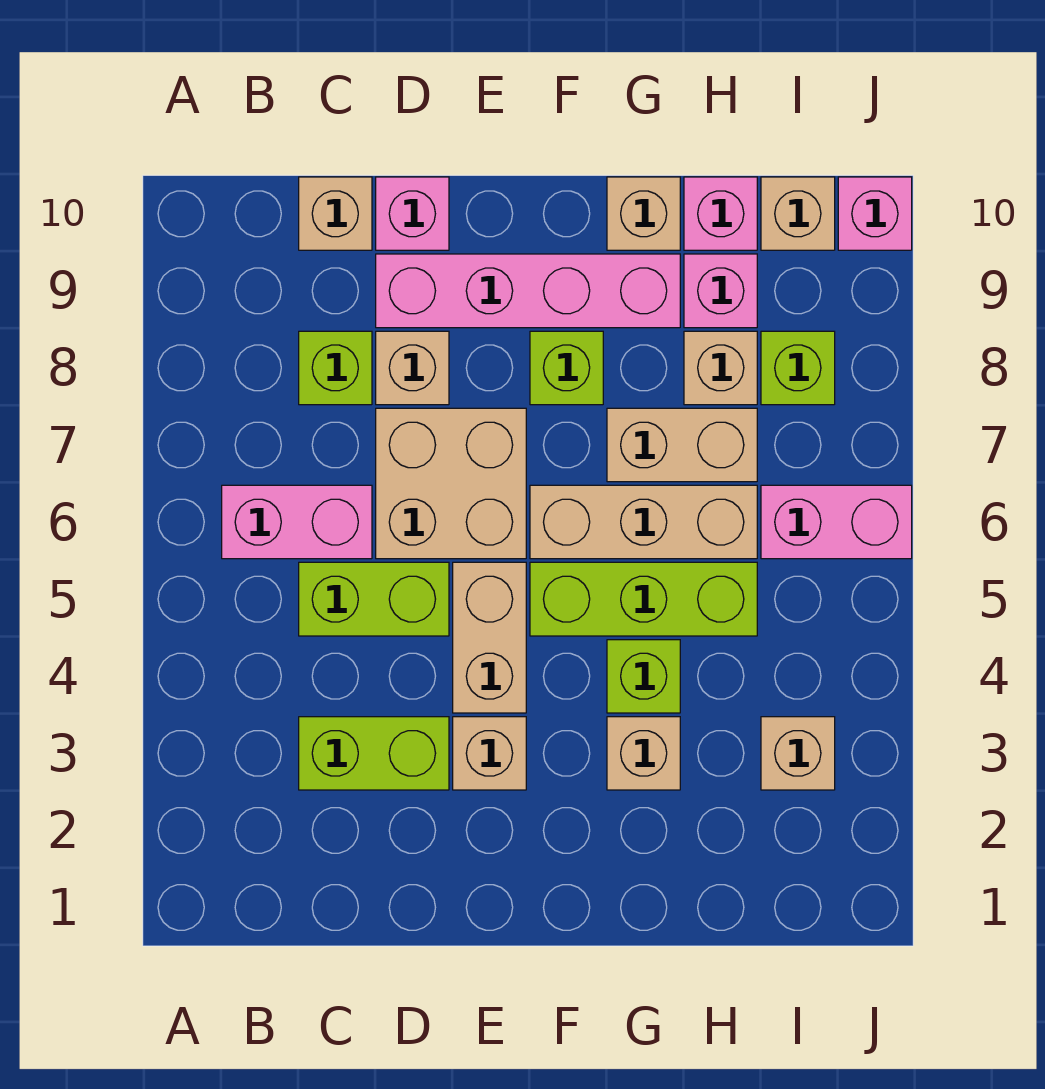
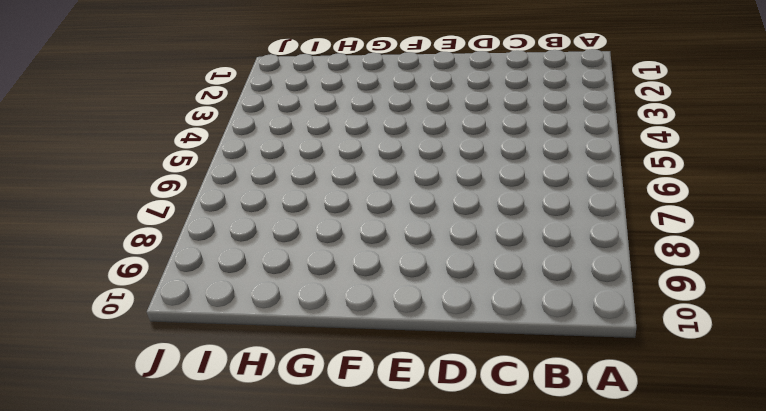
none -> pink 1x2 brick [222,485,372,559]
none -> lime 1x2 brick [299,717,449,790]
none -> lime 1x2 brick [299,562,449,636]

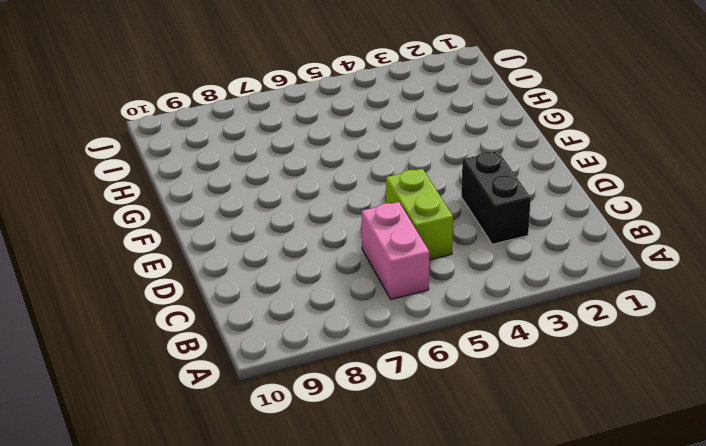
black 1x2 brick [461,151,531,244] -> lime 1x2 brick [299,717,449,790]
none -> lime 1x1 brick [299,331,372,405]
none -> tan 1x1 brick [299,177,372,250]
none -> tan 2x2 brick [376,408,526,559]

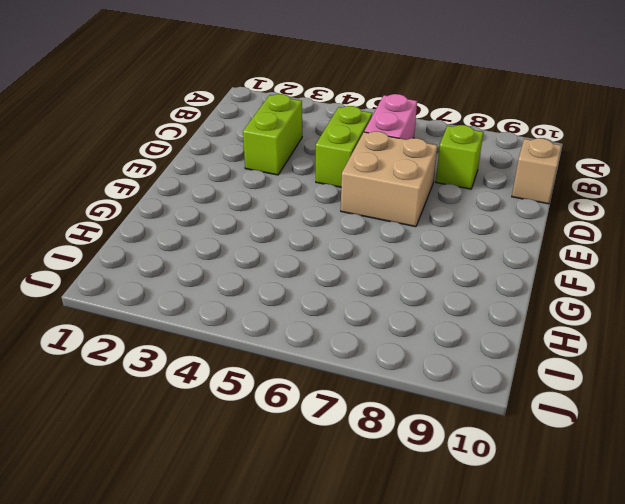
none -> tan 1x1 brick [376,331,449,405]
none -> pink 1x4 brick [376,254,680,328]
none -> pink 1x1 brick [376,177,449,250]

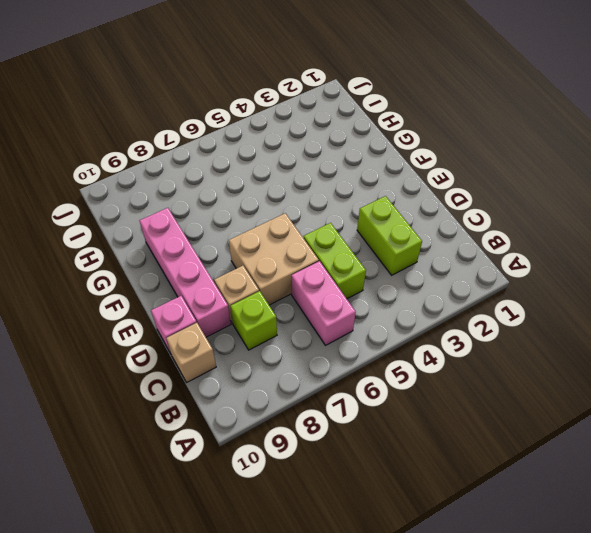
none -> tan 1x1 brick [453,717,526,790]
none -> tan 1x2 brick [453,562,526,713]
none -> lime 1x3 brick [530,562,757,636]

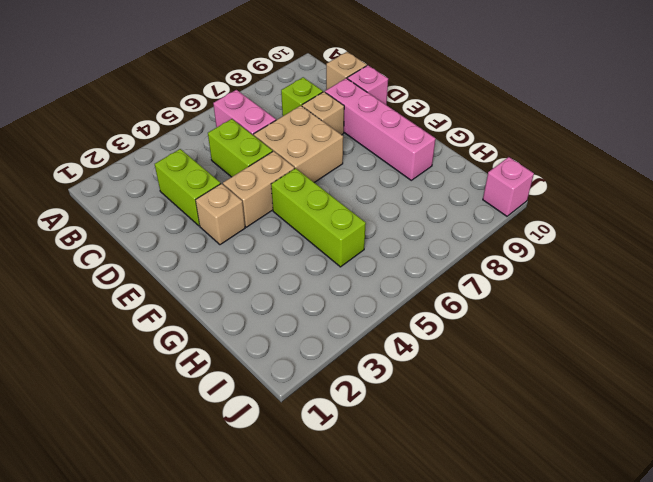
none -> tan 1x3 brick [530,485,757,559]
none -> lime 1x1 brick [530,331,603,405]
none -> tan 1x1 brick [607,717,680,790]

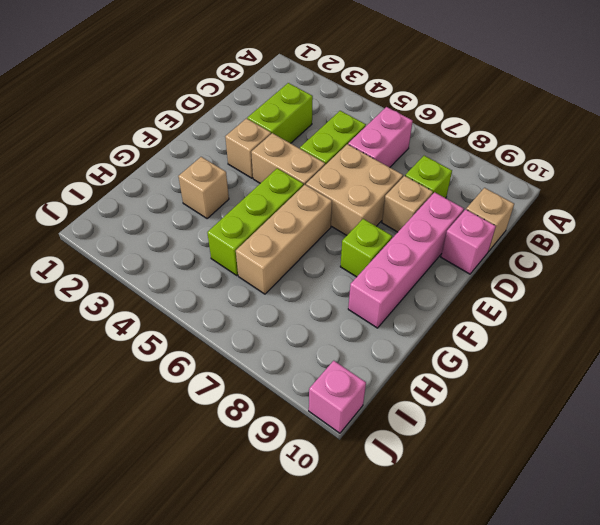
none -> lime 1x1 brick [607,640,680,713]
none -> tan 1x2 brick [607,408,757,482]
none -> tan 1x1 brick [607,177,680,250]

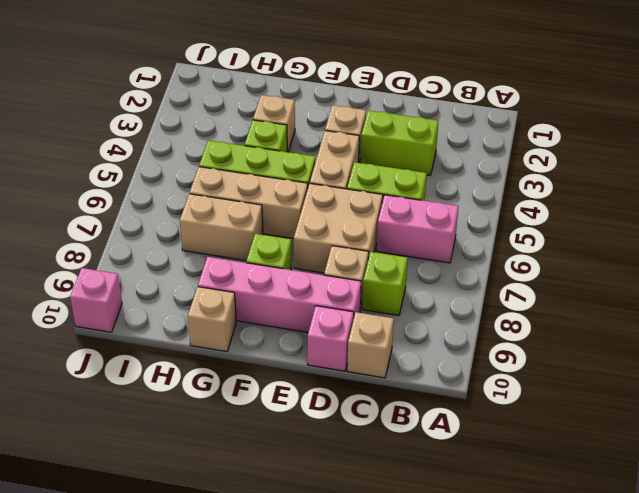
none -> tan 1x1 brick [684,331,757,405]
none -> pink 1x1 brick [684,254,757,328]
none -> pink 1x1 brick [684,177,757,250]

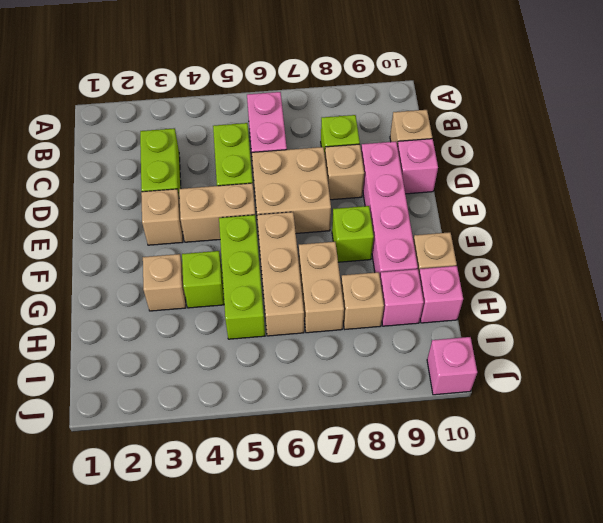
none -> tan 1x1 brick [761,717,835,790]
none -> pink 1x2 brick [761,485,912,559]
none -> lime 1x1 brick [761,331,835,405]

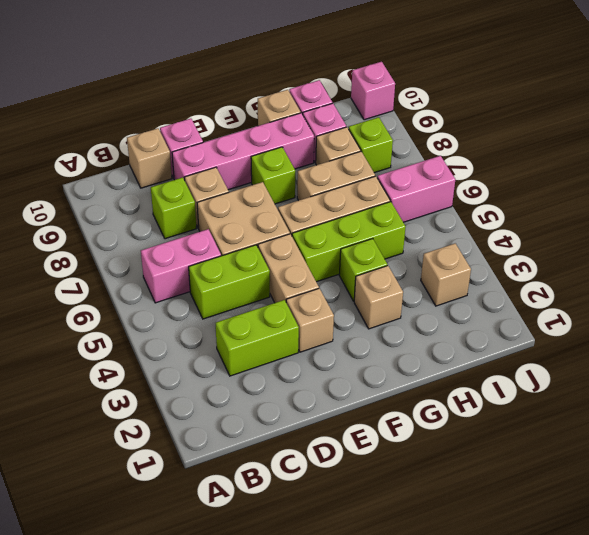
none -> tan 1x1 brick [761,177,835,250]

